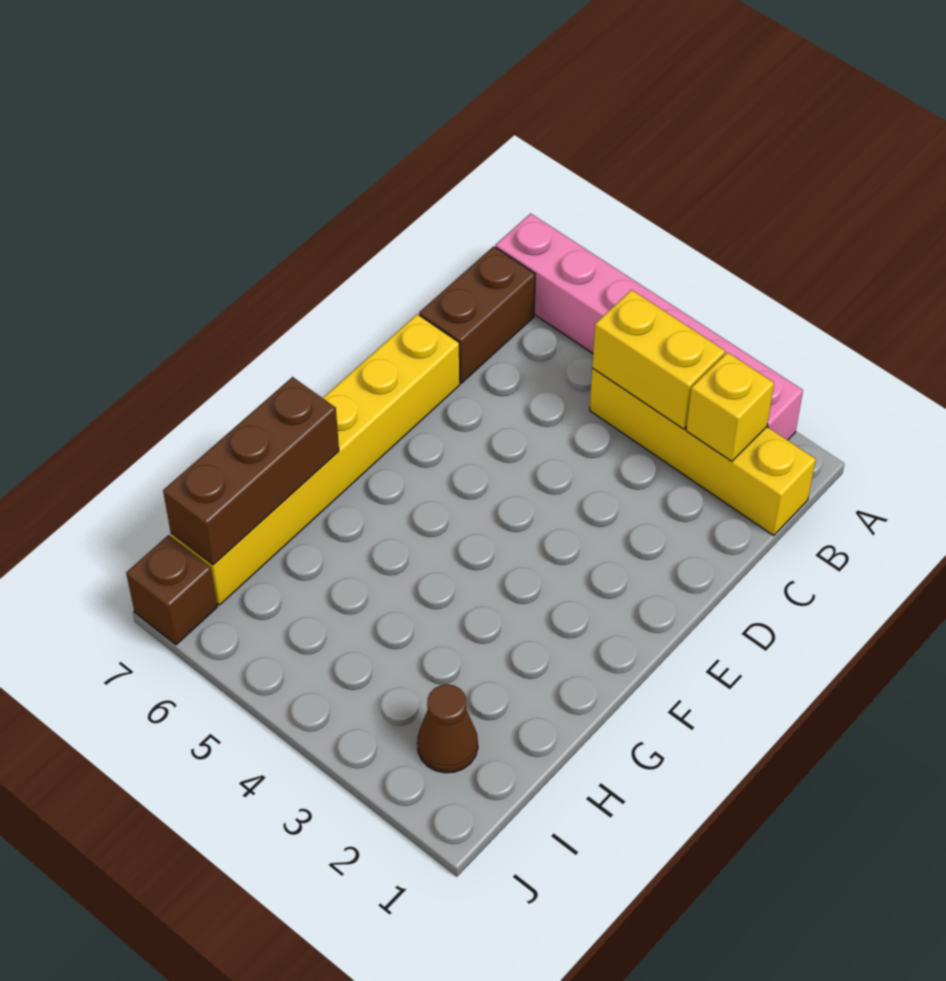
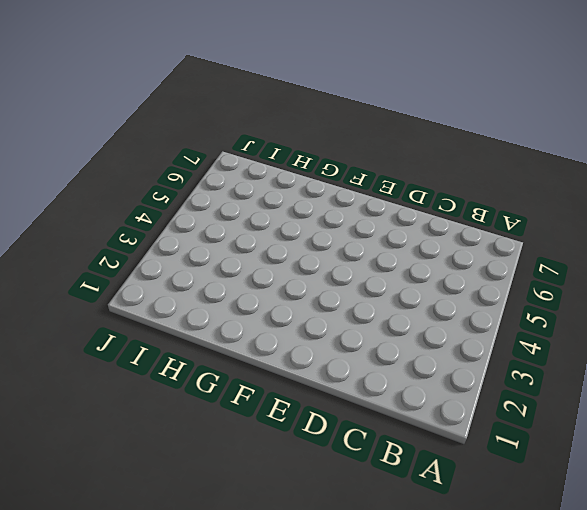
none -> pink 1x6 brick [495,213,803,440]
none -> yellow 1x4 brick [590,368,816,535]

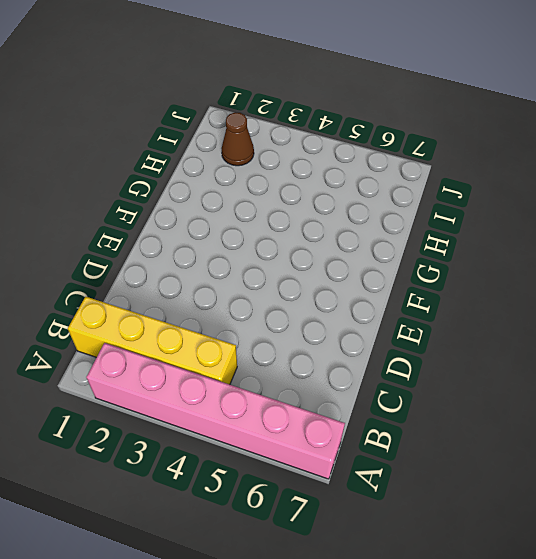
none -> brown 1x2 brick [419,246,535,383]
none -> yellow 1x6 brick [171,314,460,605]

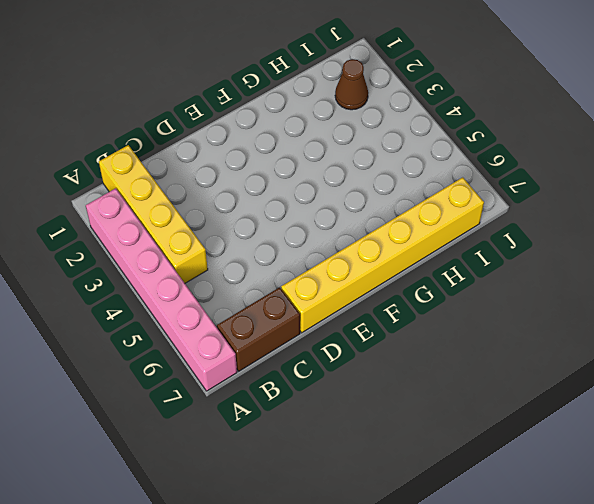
none -> brown 1x1 brick [126,535,217,645]
none -> yellow 1x1 brick [686,352,774,461]

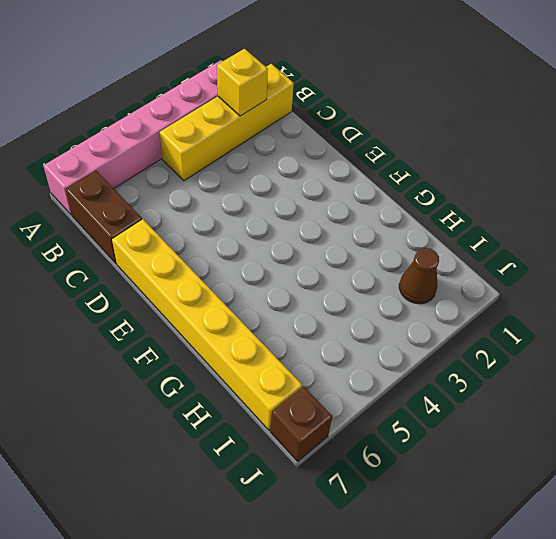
none -> yellow 1x2 brick [592,290,725,429]
none -> brown 1x3 brick [163,377,339,565]

